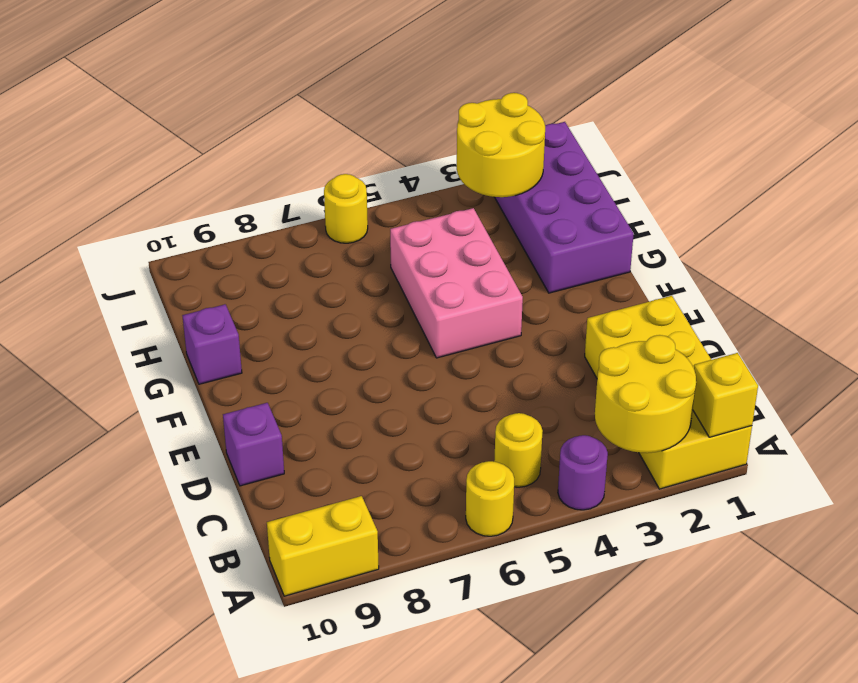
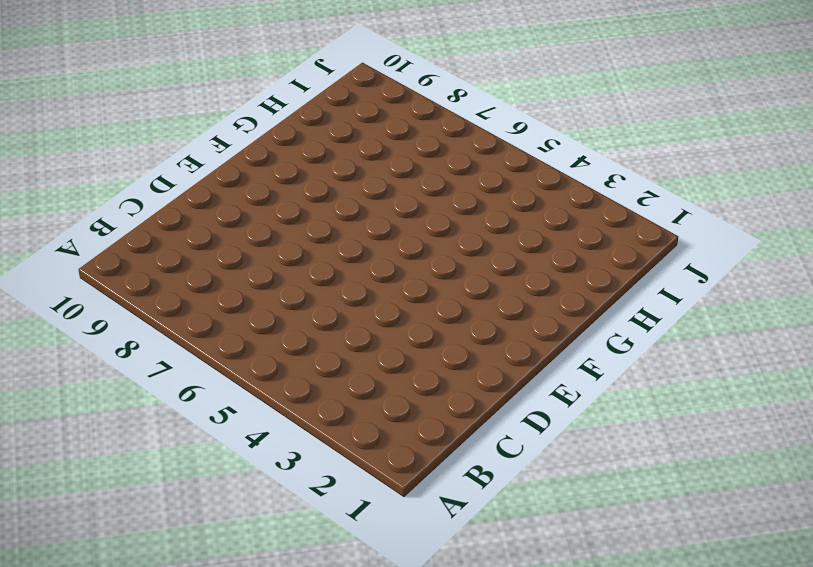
none -> yellow 2x4 brick [585,296,752,489]
none -> purple 1x1 round brick [558,435,608,510]
none -> yellow 1x1 round brick [466,461,514,536]

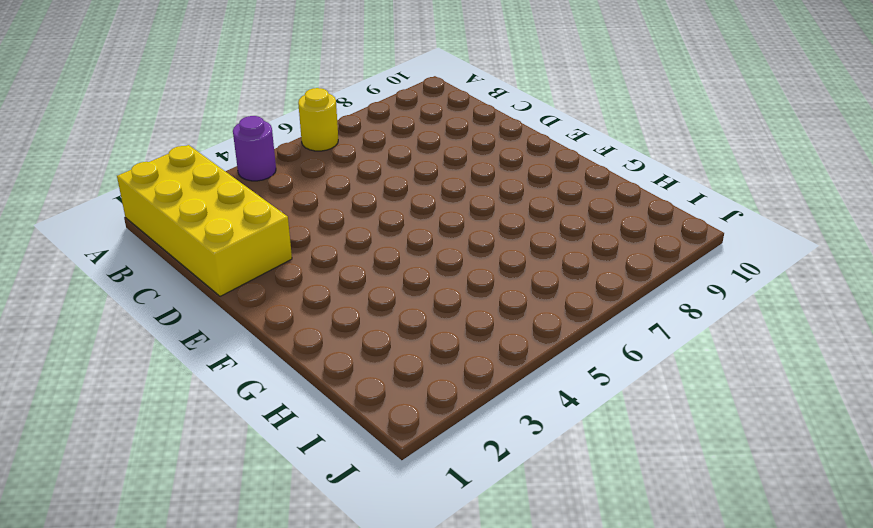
none -> yellow 1x2 brick [267,496,379,596]
none -> yellow 1x1 round brick [494,413,543,487]
none -> purple 1x1 brick [223,403,284,486]

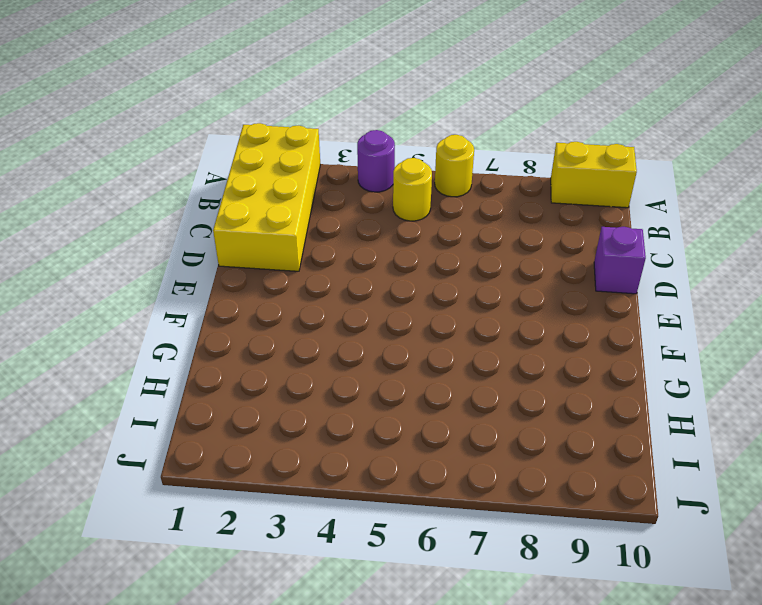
none -> pink 2x3 brick [390,208,523,358]
none -> purple 2x4 brick [495,122,634,293]
none -> purple 1x1 brick [182,304,242,384]

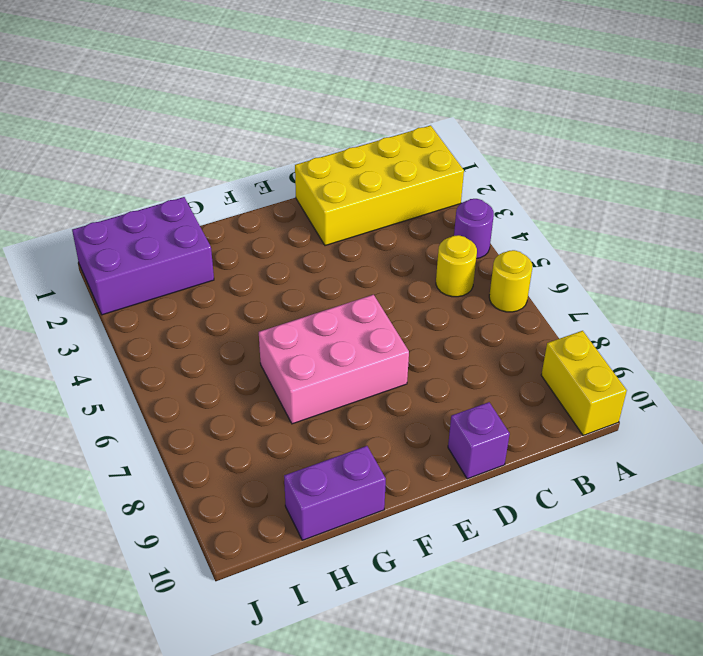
pink 2x3 brick [259,295,409,424] -> pink 2x3 brick moved to [390,208,523,358]
purple 1x2 brick [284,446,386,540] -> purple 1x1 brick [182,304,242,384]
purple 2x3 brick [72,197,214,315] -> purple 2x4 brick [495,122,634,293]
none -> yellow 1x1 round brick [324,174,368,243]
none -> yellow 1x1 brick [693,353,758,437]
none -> yellow 2x2 round brick [595,335,696,453]

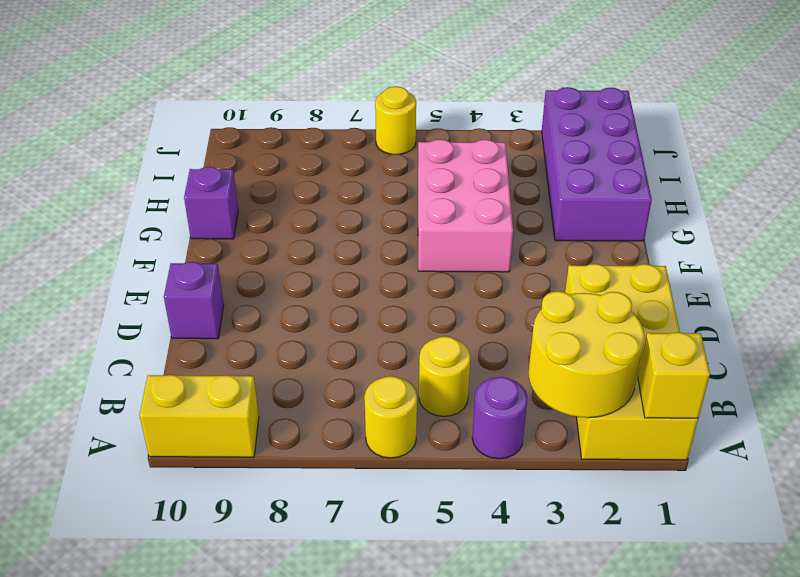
none -> yellow 2x2 round brick [457,93,545,197]

